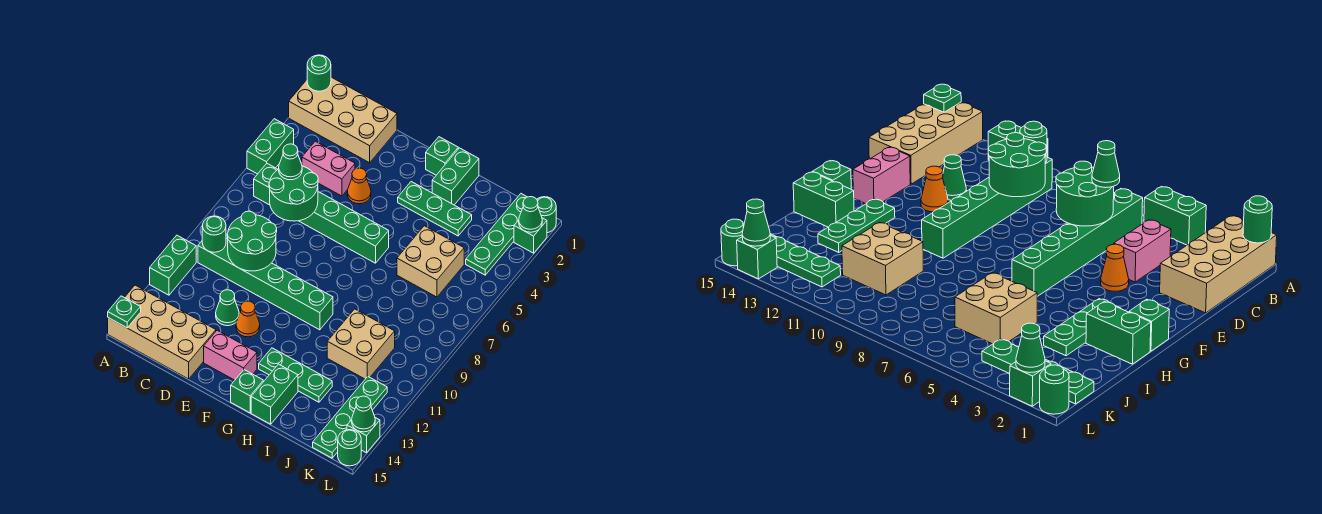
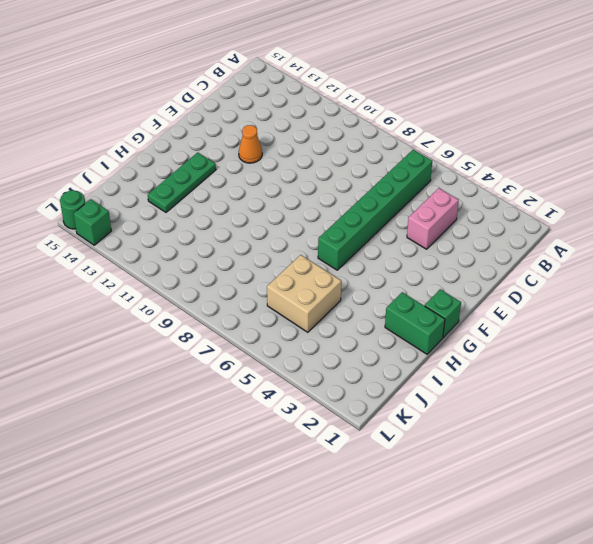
none -> tan 2x4 brick [289,77,397,163]
none -> green 1x2 brick [247,119,294,174]
none -> green 1x2 brick [150,235,196,295]
none -> tan 2x4 brick [108,285,216,379]

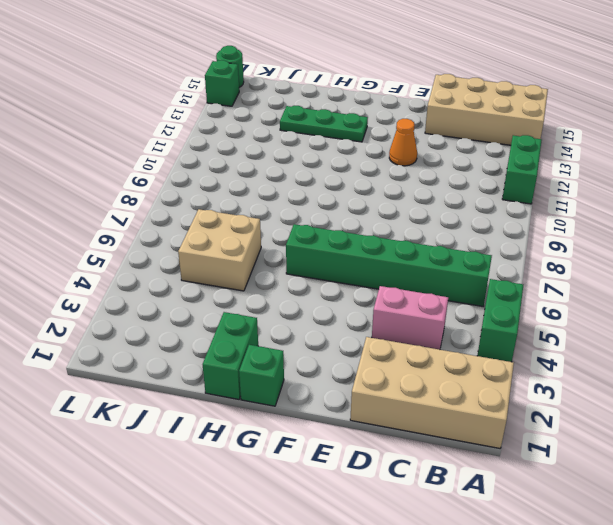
none -> green 1x6 brick [198,238,333,330]
none -> green 1x1 cone [216,290,239,326]
none -> orange 1x1 cone [347,168,371,204]
none -> pink 1x2 brick [204,330,257,380]

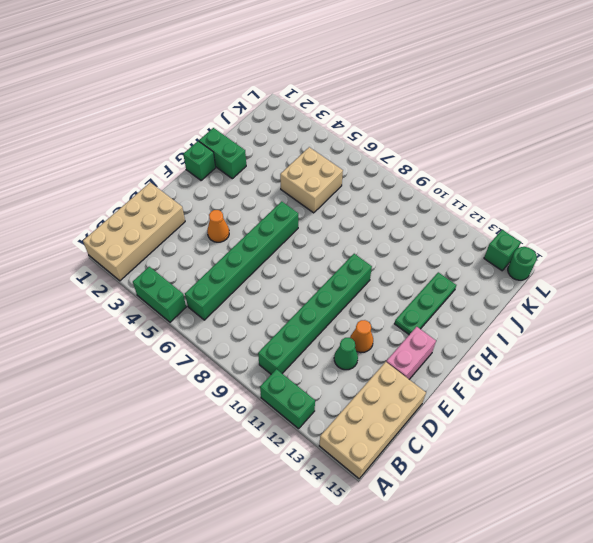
none -> pink 1x2 brick [302,141,355,196]
none -> green 1x3 plate [398,182,472,236]
none -> green 1x1 brick [231,370,263,413]
none -> green 1x2 brick [251,364,298,424]

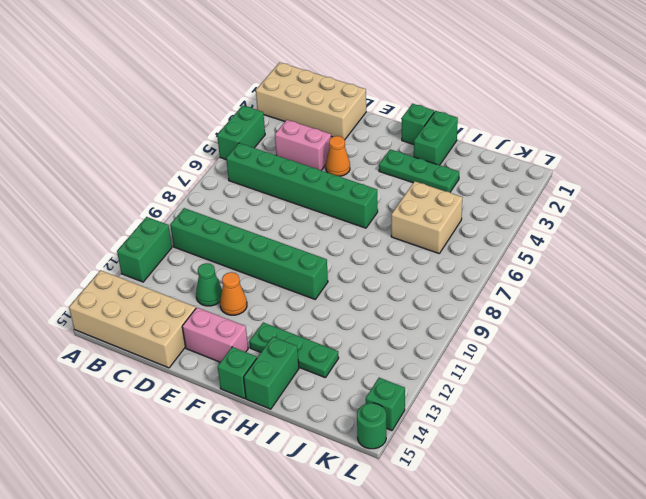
none -> tan 2x2 brick [327,309,395,379]
none -> green 1x4 plate [466,194,527,275]
none -> green 1x4 plate [313,377,387,458]
none -> green 1x1 round brick [537,197,556,233]

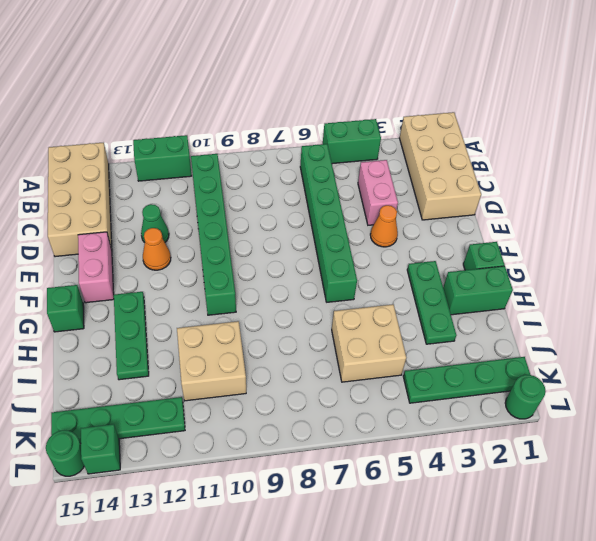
none -> green 1x2 brick [251,364,298,424]
none -> green 1x1 brick [514,218,547,253]
none -> green 1x1 round brick [307,55,331,91]
none -> green 1x1 plate [108,296,141,328]

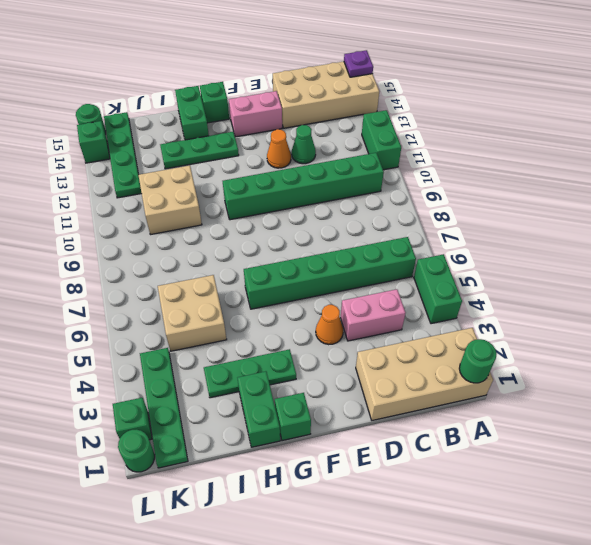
purple 1x1 plate [344,50,373,77] -> green 1x1 plate [108,296,141,328]
none -> green 1x1 round brick [202,216,226,252]
none -> green 2x2 round brick [269,166,318,221]
none -> green 2x2 round brick [227,211,277,271]
none -> green 1x1 cone [519,197,542,232]

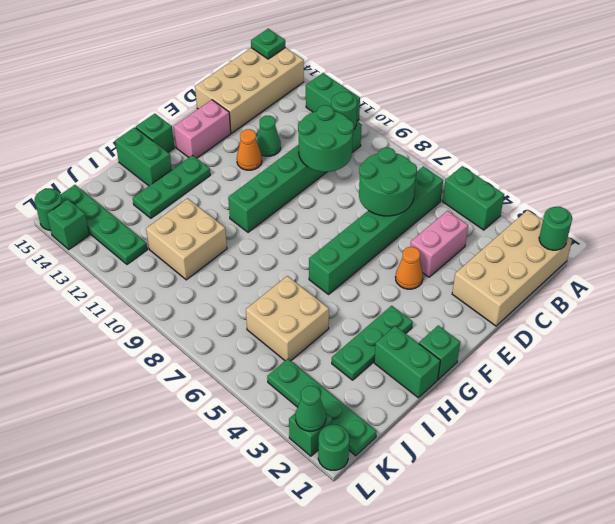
none -> green 1x1 cone [352,396,375,432]
none -> green 1x1 cone [279,144,302,180]

